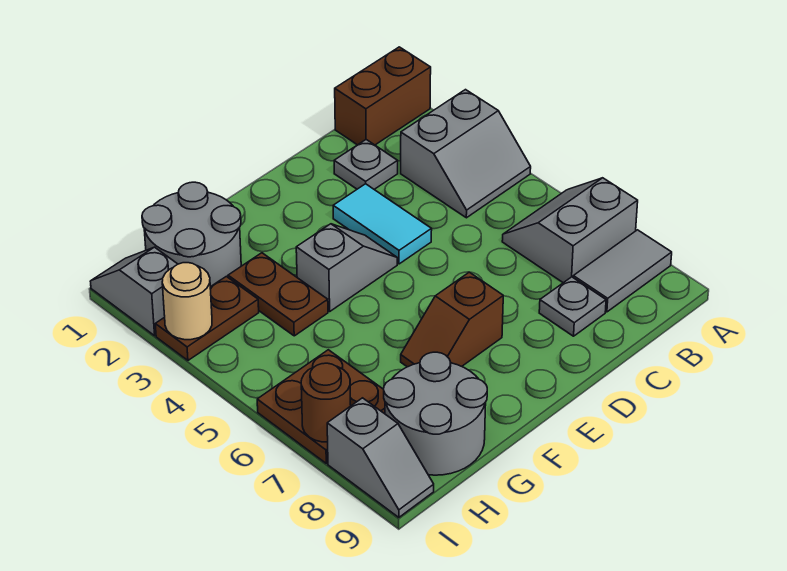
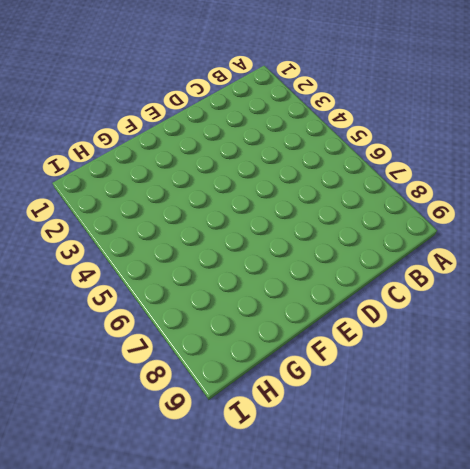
none -> brown 1x2 brick [335,47,431,145]
none -> grey 2x2 slope [401,90,531,218]
none -> grey 2x2 slope [502,178,638,283]

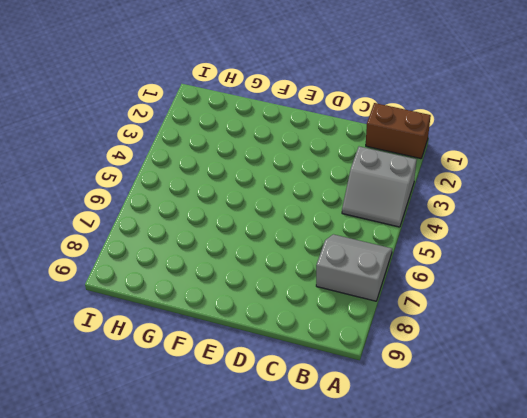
none -> grey 1x2 tile [573,230,672,312]
none -> grey 1x1 plate [334,140,398,189]
none -> grey 1x1 plate [539,277,606,336]

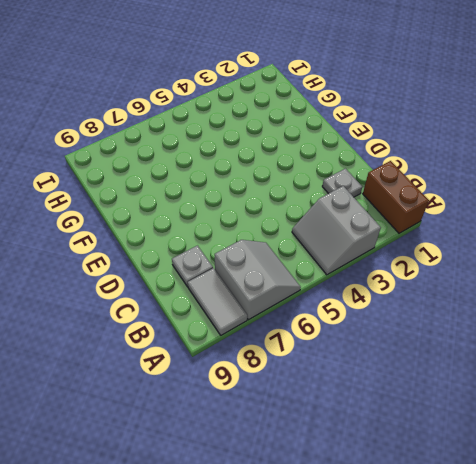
none -> cyan 1x2 tile [333,184,432,264]
none -> grey 1x2 slope [296,224,397,311]
none -> brown 1x2 slope [401,272,503,367]

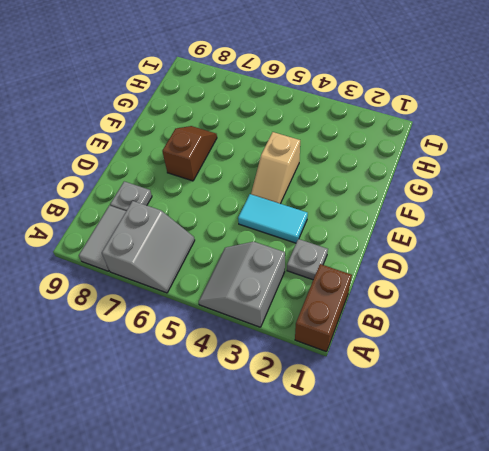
tan 1x2 slope [251,132,300,204] -> grey 1x2 slope [296,224,397,311]
none -> grey 2x2 round brick [142,182,241,287]
none -> brown 1x2 plate [228,253,328,336]
none -> grey 2x2 round brick [384,352,487,475]

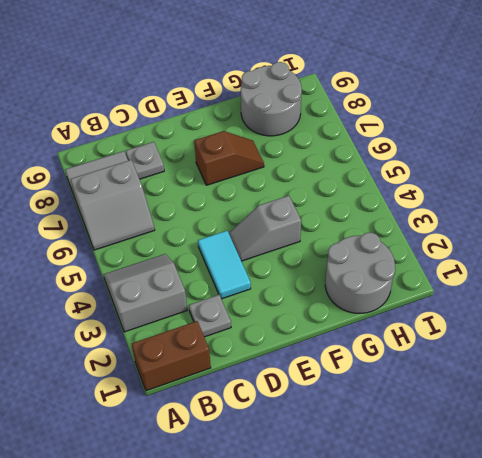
none -> brown 1x2 plate [228,253,328,336]
none -> brown 1x2 plate [155,276,259,360]
none -> brown 2x2 plate [257,350,385,463]

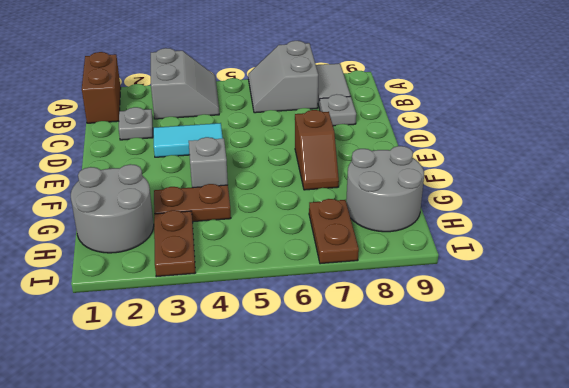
brown 1x2 plate [309,199,359,264] -> brown 2x2 plate [257,350,385,463]
none -> grey 1x2 slope [90,247,177,336]
none -> grey 1x2 slope [327,398,434,517]
none -> tan 1x1 round brick [162,263,212,340]

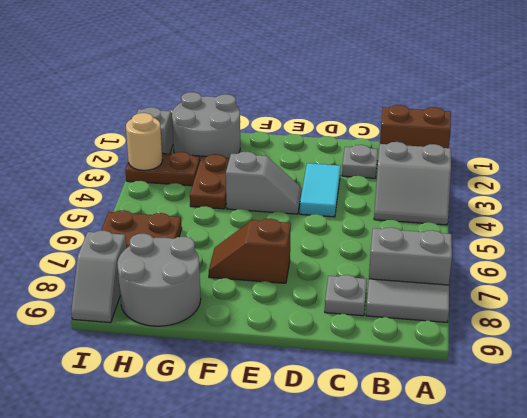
none -> brown 1x1 round brick [301,363,351,442]

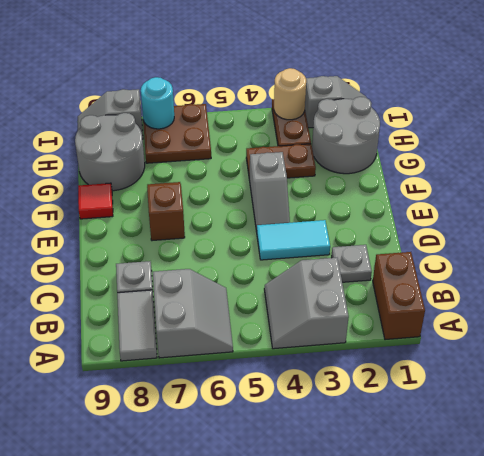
red 1x1 tile [78,183,113,219] -> none
cyan 1x1 round brick [141,77,174,129] -> brown 1x1 round brick [301,363,351,442]

